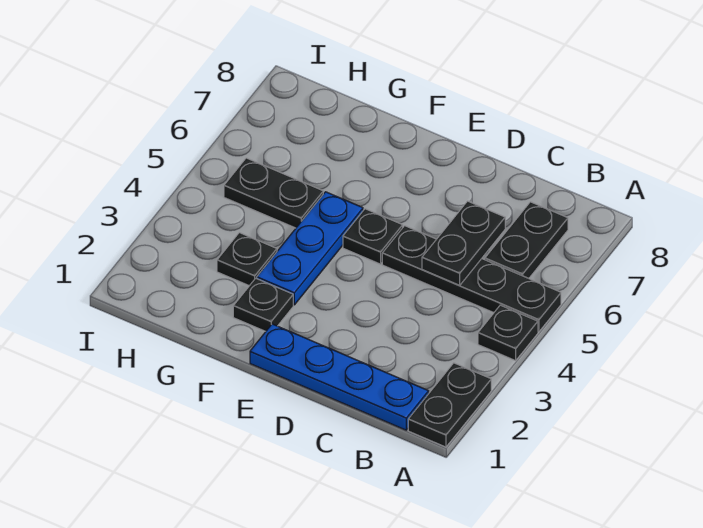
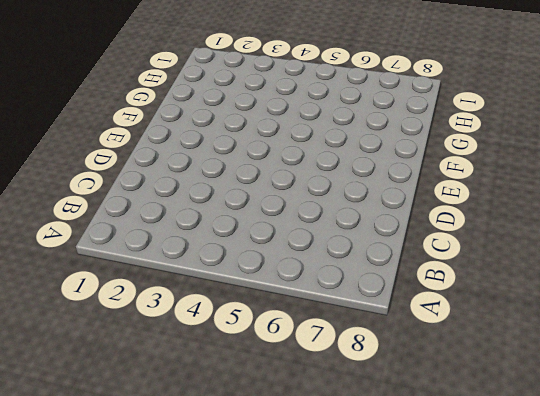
none -> black 1x2 plate [408,363,491,447]
none -> black 1x1 plate [478,305,538,361]

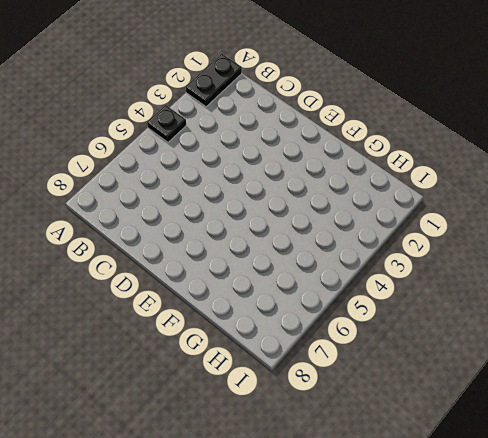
none -> black 1x4 plate [382,226,561,332]
none -> blue 1x4 plate [250,324,429,430]

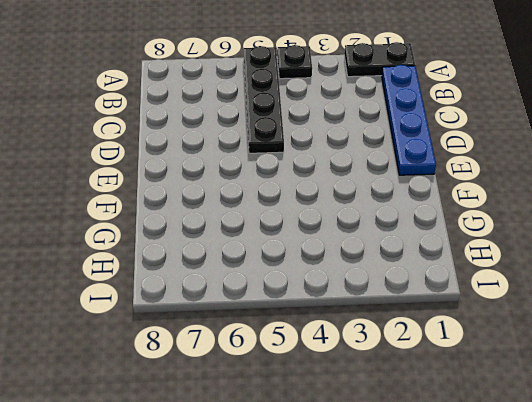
none -> black 1x2 plate [485,202,568,278]
none -> black 1x1 plate [343,209,403,264]

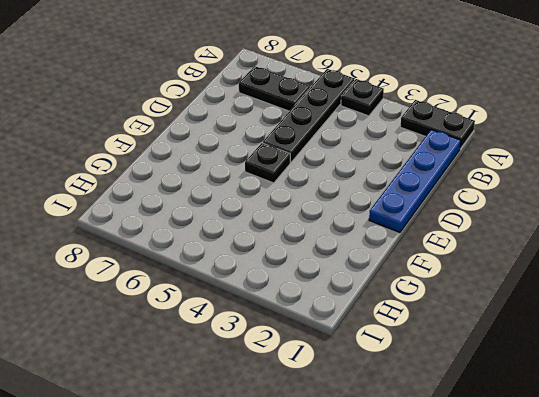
none -> black 1x1 plate [233,278,293,331]
none -> blue 1x3 plate [257,192,363,305]

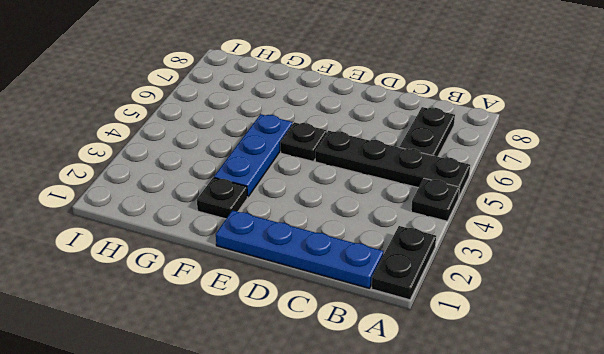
none -> black 1x1 plate [217,233,277,286]
none -> black 1x2 plate [224,158,323,228]

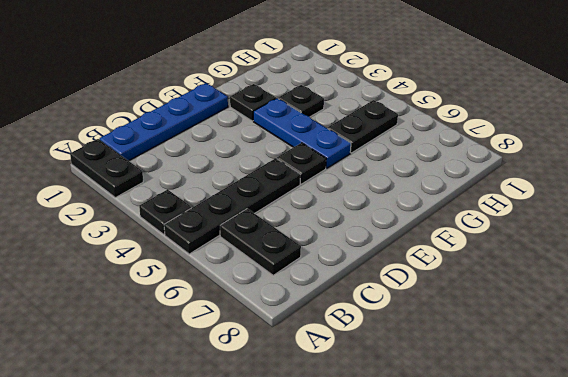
none -> black 1x2 plate [422,201,505,285]

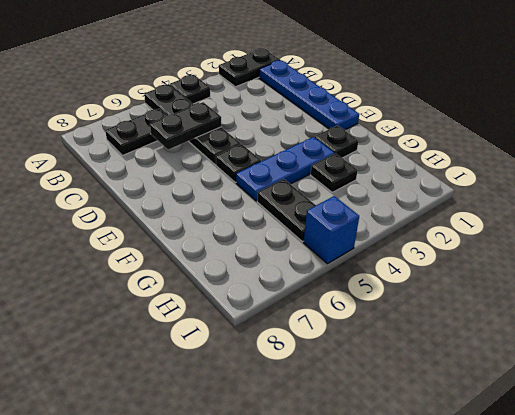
blue 1x1 brick [304,196,359,264] -> none

